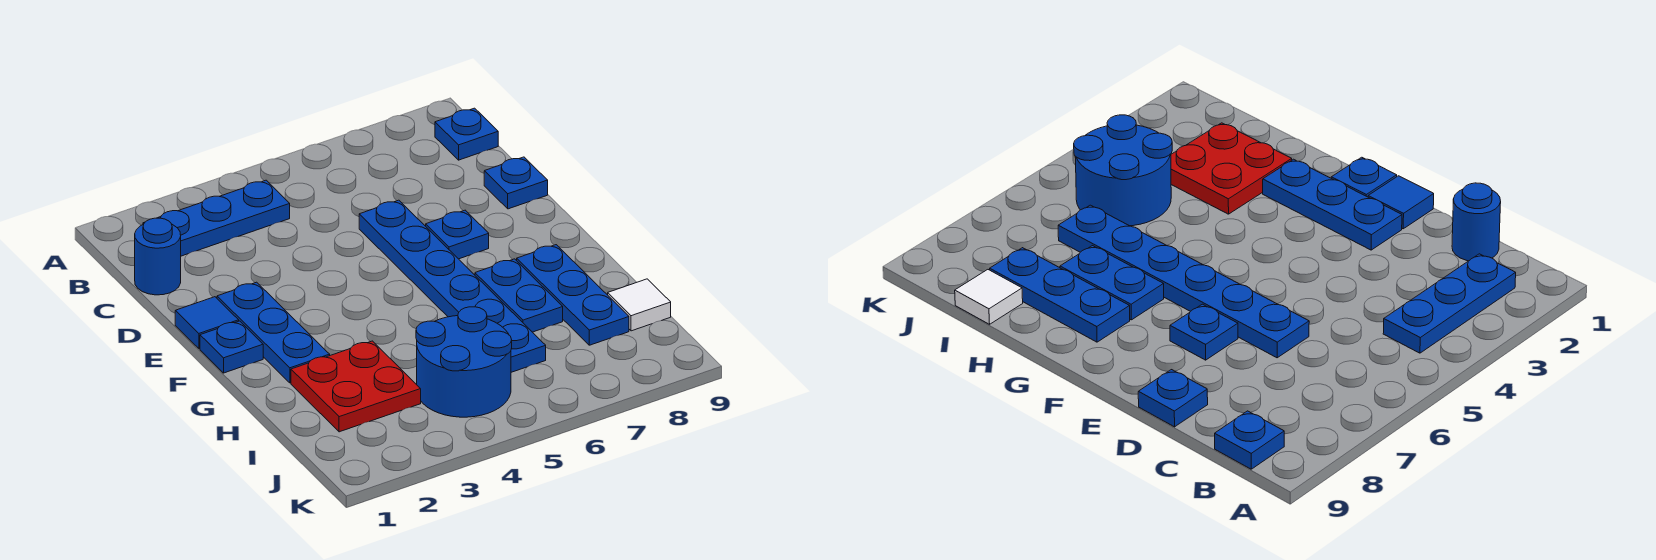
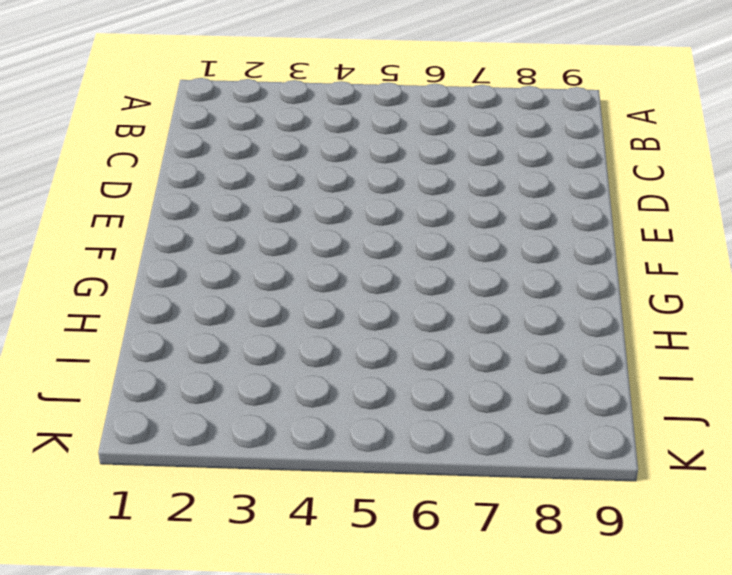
none -> blue 1x3 plate [143,180,290,256]
none -> blue 1x1 plate [435,108,498,160]
none -> blue 1x1 round brick [135,218,181,295]

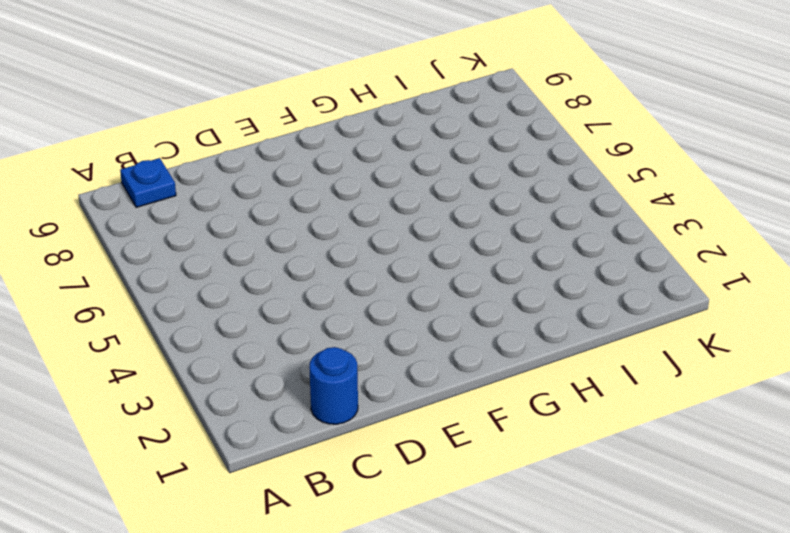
none -> blue 1x3 plate [143,180,290,256]
none -> blue 1x6 plate [359,200,546,372]
none -> blue 1x1 plate [484,157,548,209]

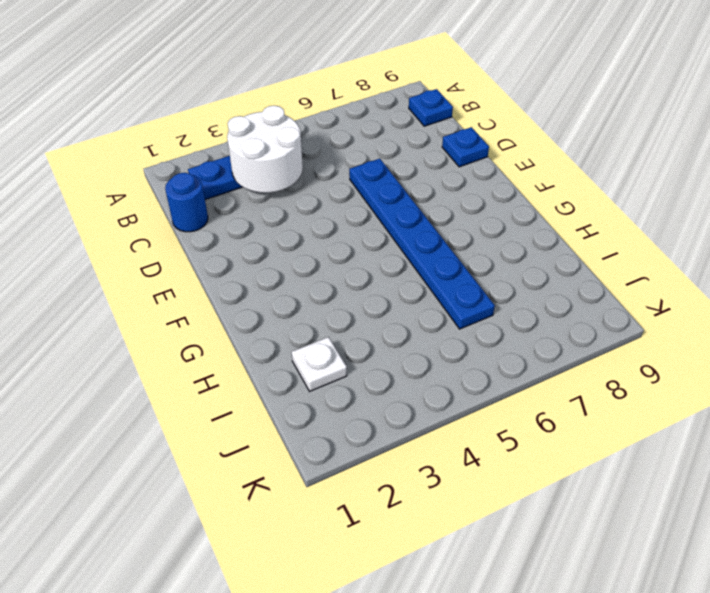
white 2x2 round brick [227,106,303,193] -> none
white 1x1 plate [292,337,347,391] -> red 2x2 plate [291,341,421,432]
none -> blue 1x1 tile [175,297,239,349]
none -> blue 1x3 plate [217,282,330,383]
none -> blue 1x1 plate [426,210,489,259]

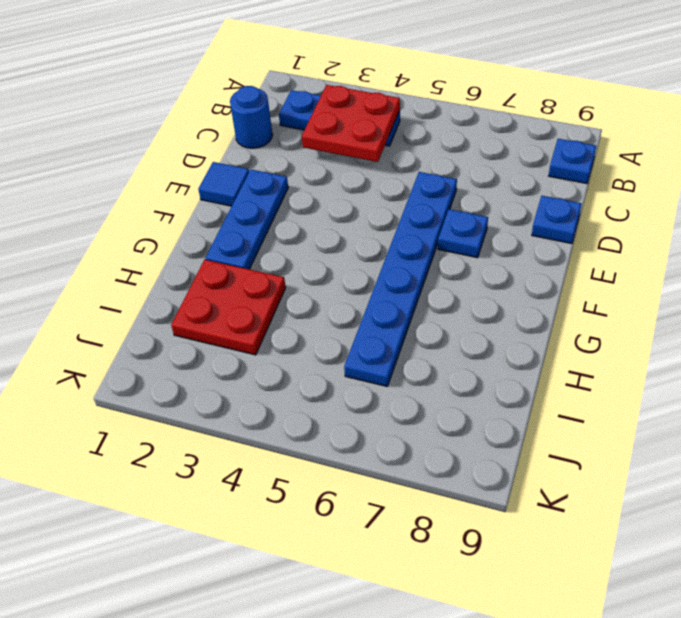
red 2x2 plate [302,85,400,162] -> none
none -> blue 1x1 plate [200,321,263,373]
none -> blue 1x2 plate [475,259,563,332]
none -> blue 1x3 plate [517,245,629,345]

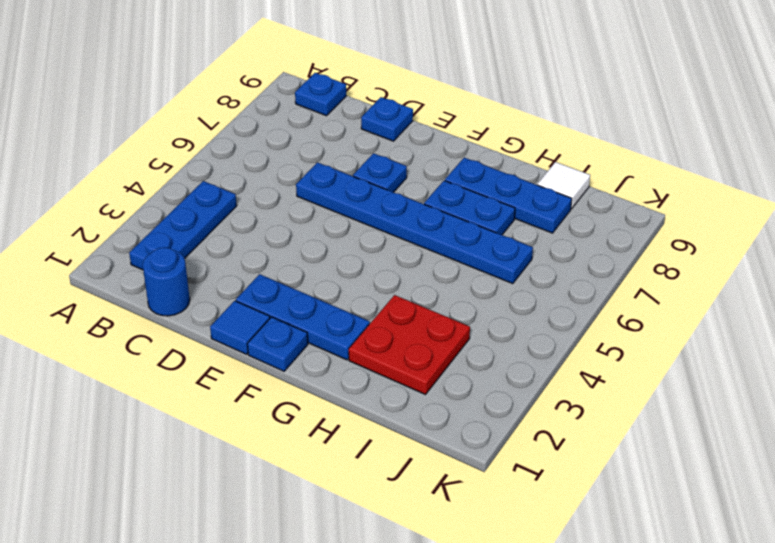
none -> blue 2x2 round brick [416,307,512,417]

